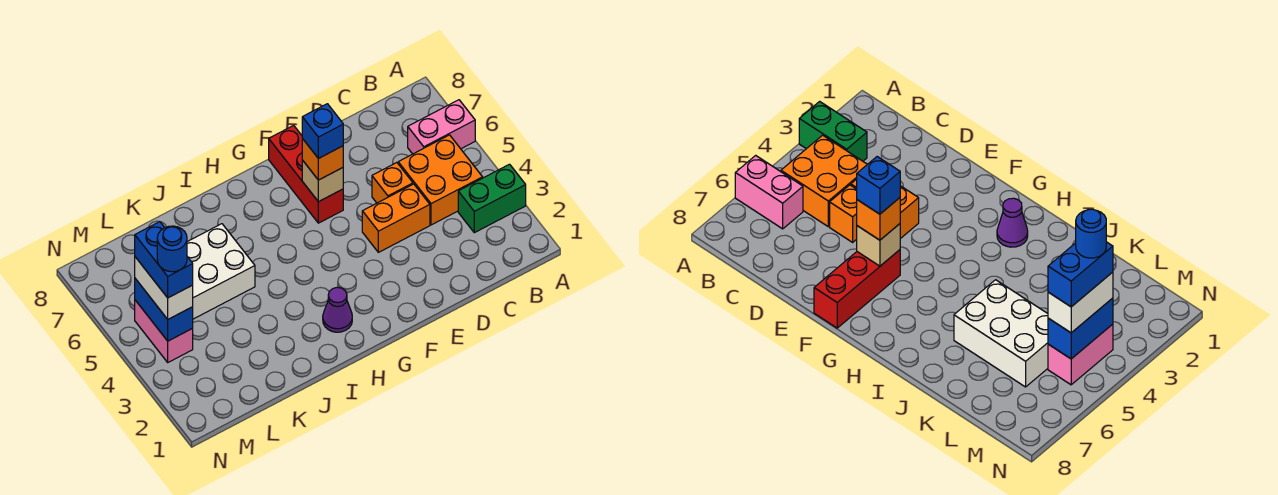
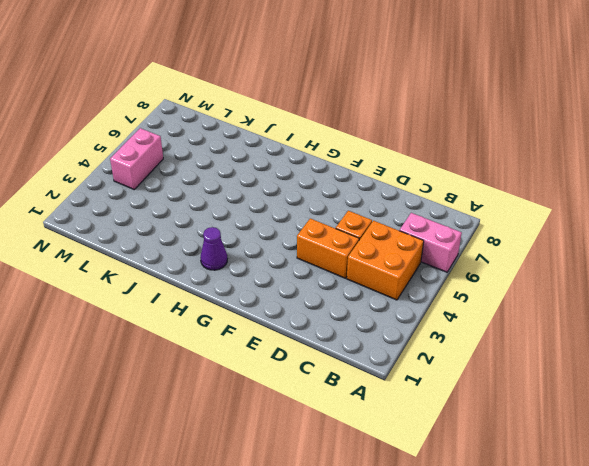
none -> green 1x2 brick [458,164,526,233]
none -> red 1x3 brick [269,125,343,223]
none -> white 2x3 brick [187,224,255,319]

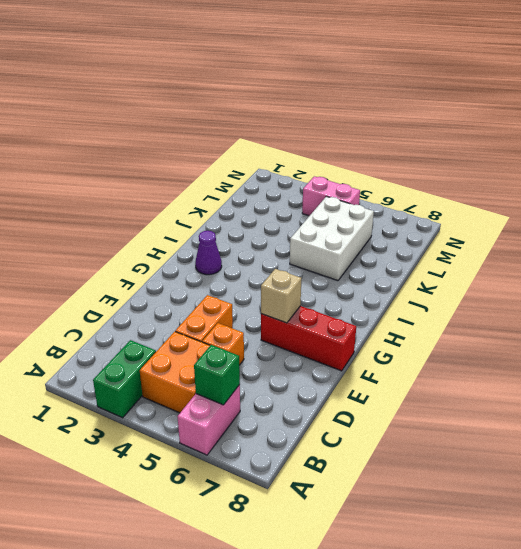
green 1x1 brick [194,345,240,405] -> none
none -> blue 1x2 brick [135,279,193,341]
none -> orange 1x1 brick [302,139,343,180]
none -> white 1x2 brick [135,257,193,319]

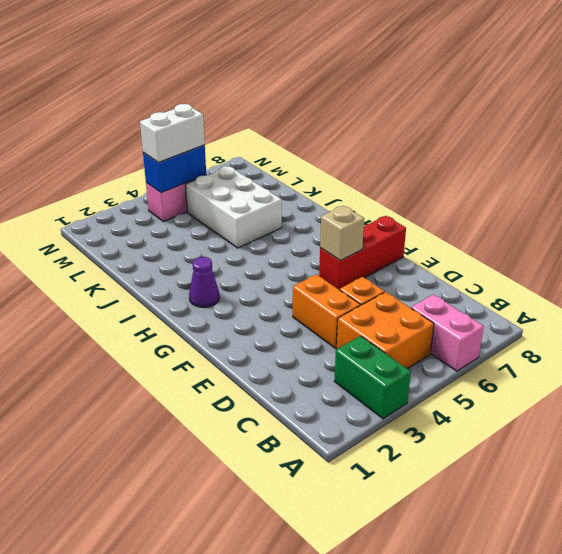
none -> orange 1x1 brick [302,139,343,180]
none -> blue 1x1 brick [302,104,343,159]
none -> blue 1x2 brick [135,222,193,298]

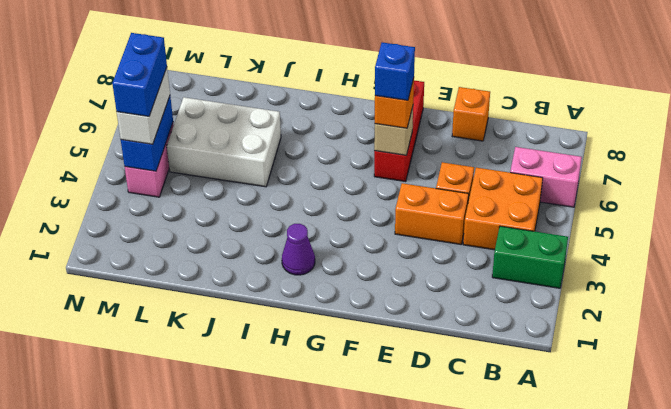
orange 1x1 brick [452,87,490,141] -> none
none -> blue 1x1 round brick [157,226,187,272]

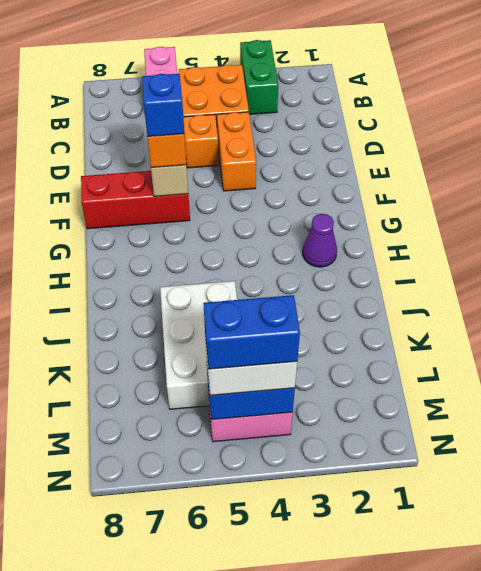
none -> blue 1x1 round brick [157,226,187,272]

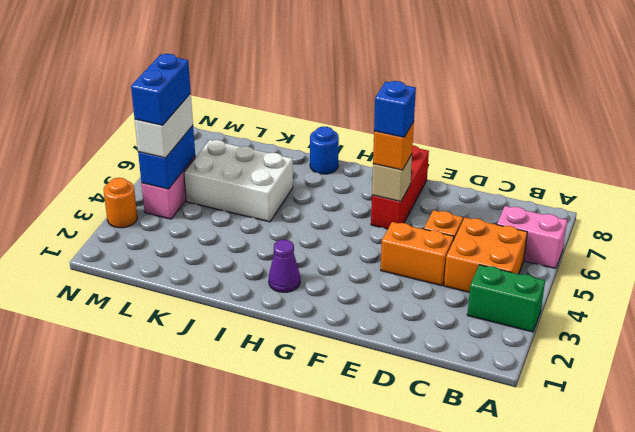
blue 1x1 round brick [310,127,339,174] -> blue 1x1 round brick moved to [157,226,187,272]
orange 1x1 round brick [104,178,137,228] -> none

